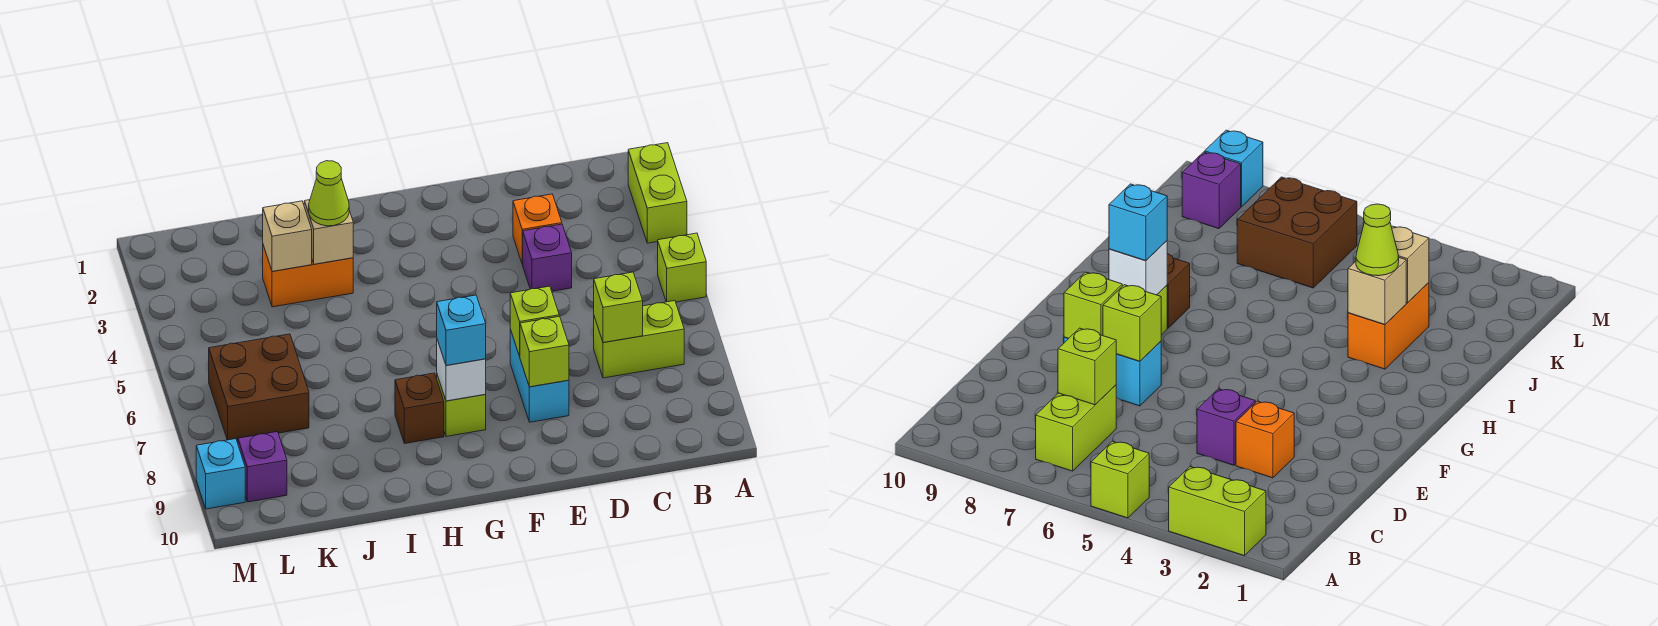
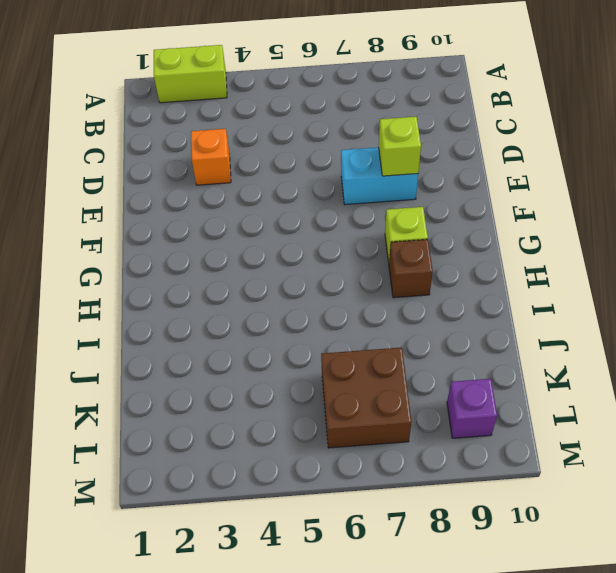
none -> lime 1x1 brick [658,233,706,302]
none -> lime 1x2 brick [594,301,684,378]
none -> purple 1x1 brick [522,224,572,291]

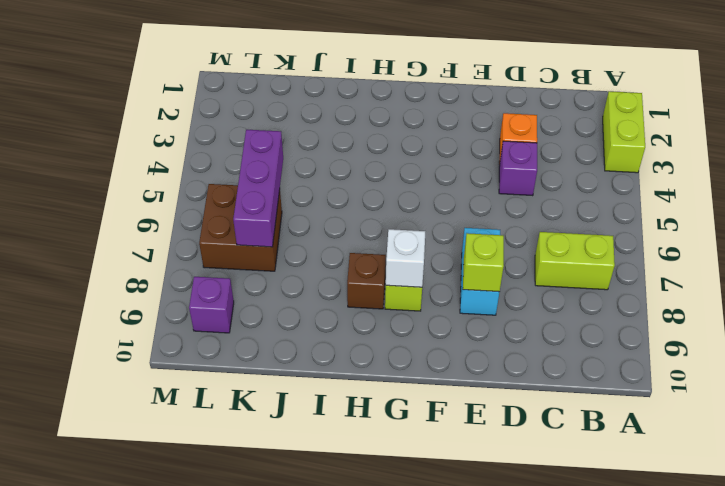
purple 1x3 brick [233,130,283,247] -> none
none -> lime 1x1 brick [658,233,706,302]
none -> orange 1x2 brick [263,245,353,307]
none -> cyan 1x1 brick [196,439,245,509]

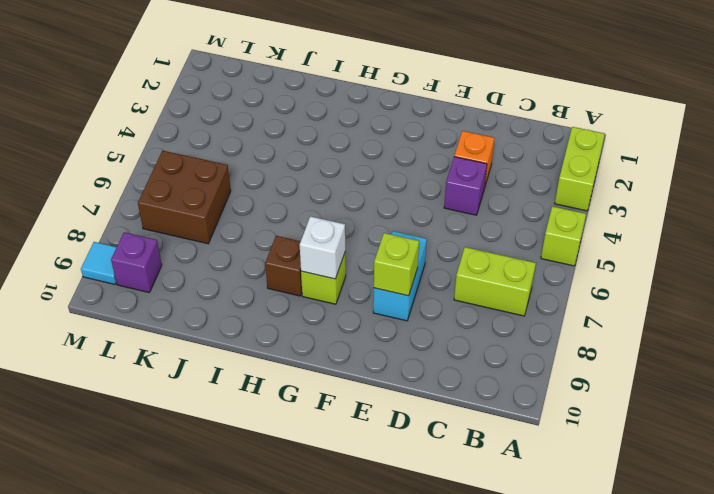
cyan 1x1 tile [81,242,117,284] -> cyan 1x1 brick [196,439,245,509]
none -> orange 1x2 brick [263,245,353,307]
none -> lime 1x1 brick [594,272,643,343]
none -> lime 1x1 brick [510,286,559,356]

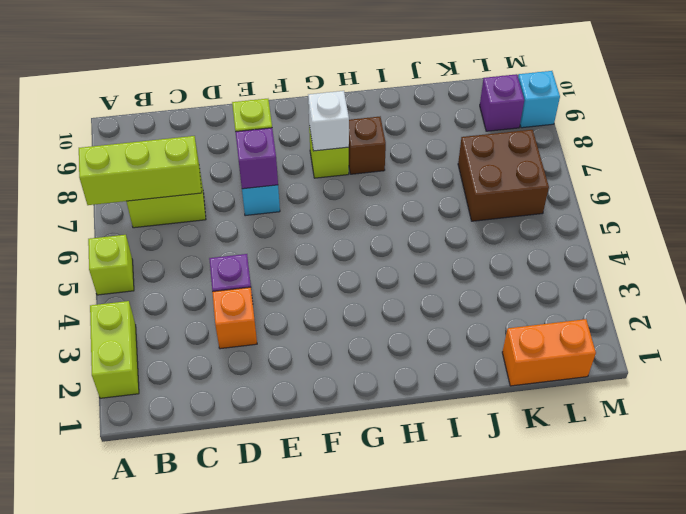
lime 1x3 brick [79,136,202,205] -> lime 1x1 brick [594,272,643,343]
purple 1x1 brick [236,128,278,189] -> lime 1x1 brick [510,286,559,356]
orange 1x2 brick [502,319,596,386] -> orange 1x2 brick moved to [263,245,353,307]
none -> tan 1x1 brick [304,200,353,264]
none -> tan 1x1 brick [263,201,312,271]
none -> cyan 1x1 brick [437,295,486,366]

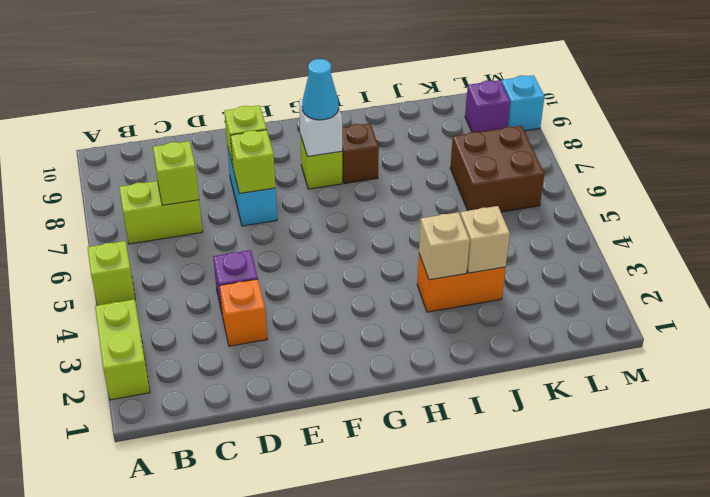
cyan 1x1 cone [302,59,339,120] -> cyan 1x1 brick [437,295,486,366]
none -> lime 1x1 cone [309,161,349,226]

